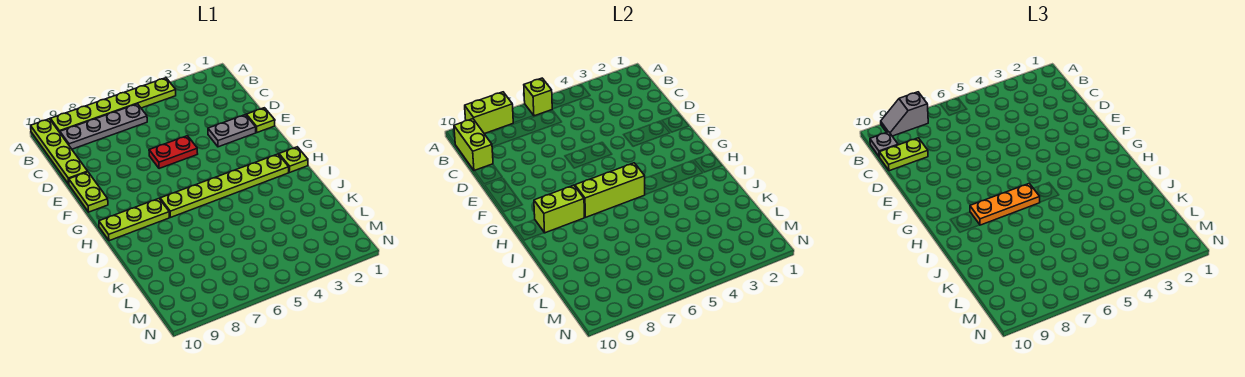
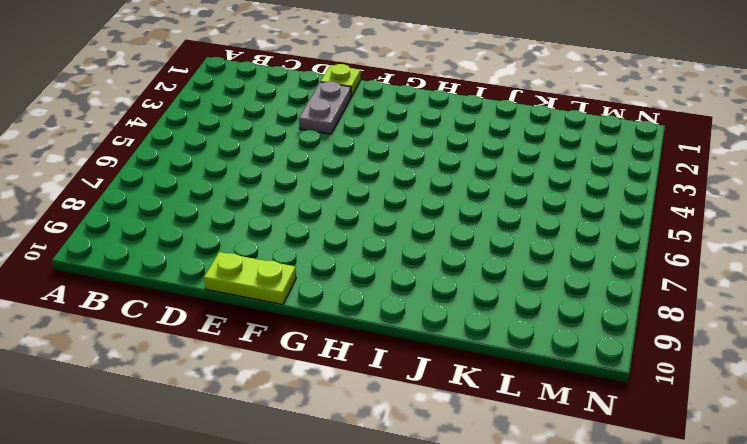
none -> lime 1x6 plate [51,78,176,132]
none -> lime 1x4 plate [31,119,88,184]
none -> grey 1x4 plate [60,104,147,149]

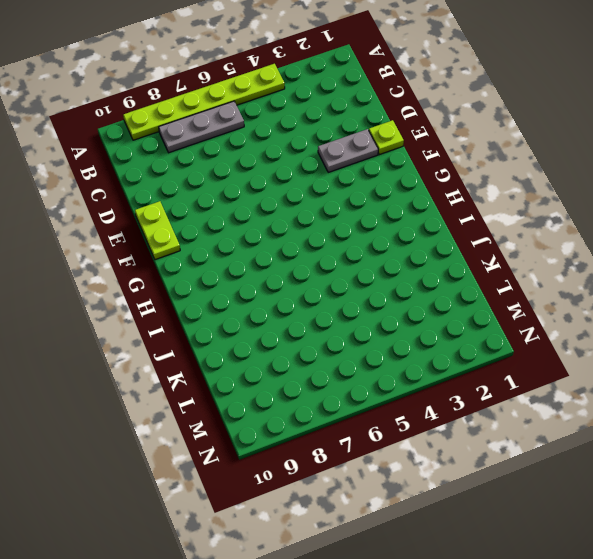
grey 1x3 plate [159,101,244,153] -> grey 1x4 plate [60,104,147,149]
none -> lime 1x4 plate [31,119,88,184]
none -> red 1x2 plate [149,136,198,169]
none -> lime 1x1 plate [279,147,308,173]

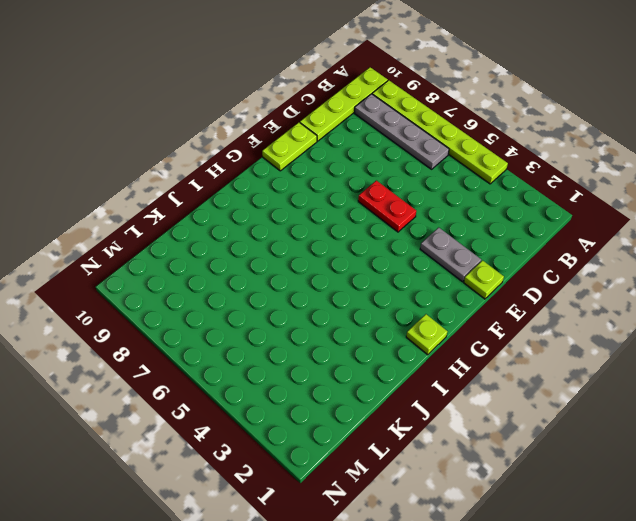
none -> lime 1x6 plate [160,154,289,217]
none -> lime 1x3 plate [99,199,169,241]
none -> lime 1x1 brick [524,78,552,116]

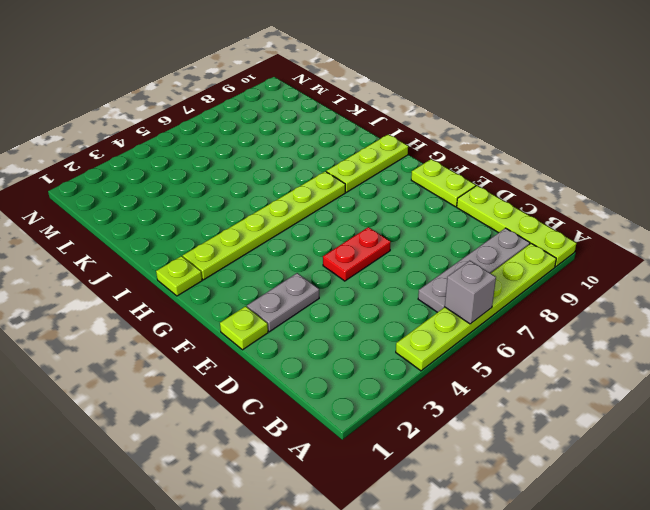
grey 1x1 brick [445,261,496,324] -> lime 1x1 brick [524,78,552,116]
none -> lime 1x2 brick [465,92,513,134]
none -> lime 1x2 brick [454,119,493,171]
none -> lime 1x3 brick [575,163,645,217]

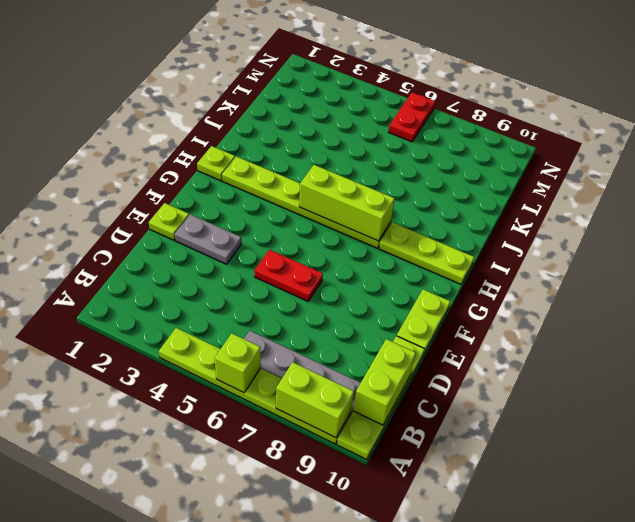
red 1x2 plate [389,92,435,142] -> none
none -> lime 1x2 brick [534,185,584,233]
none -> grey 1x2 slope [881,92,928,136]
none -> grey 1x1 plate [870,132,898,157]

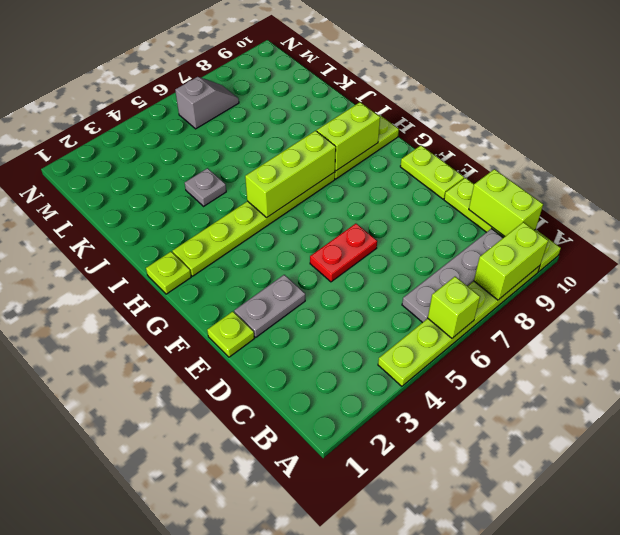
grey 1x1 plate [185,168,226,206] -> grey 1x1 plate moved to [870,132,898,157]
grey 1x2 slope [175,77,239,129] -> grey 1x2 slope moved to [881,92,928,136]
none -> lime 1x2 plate [879,138,928,171]
none -> orange 1x3 plate [970,183,1040,225]

